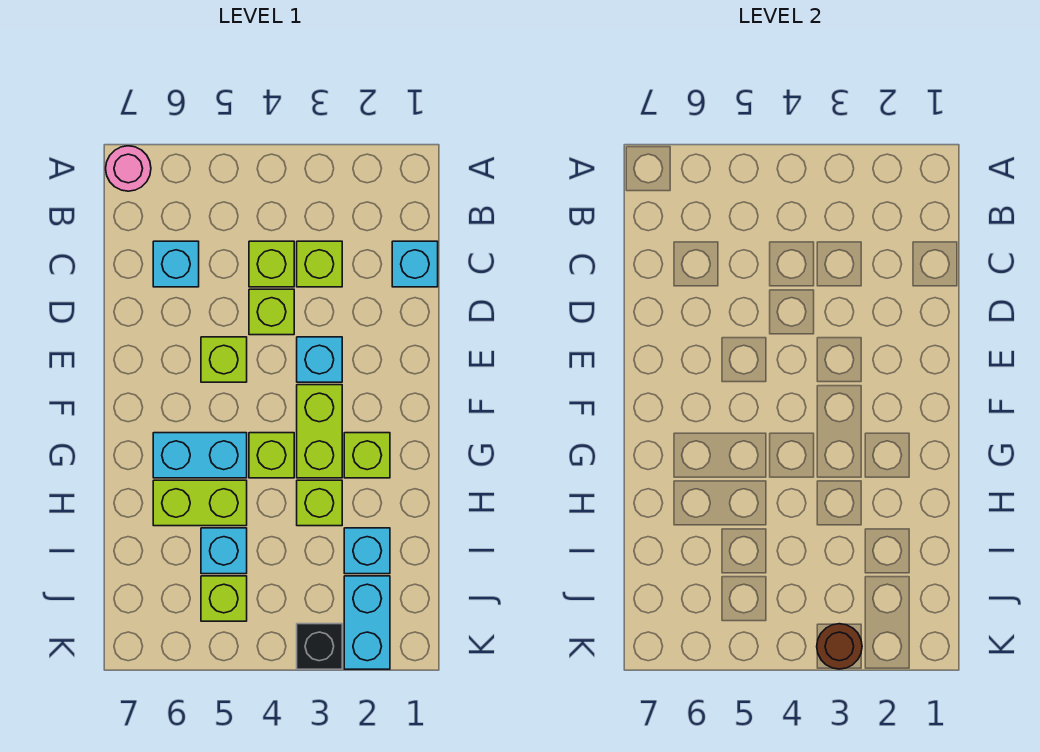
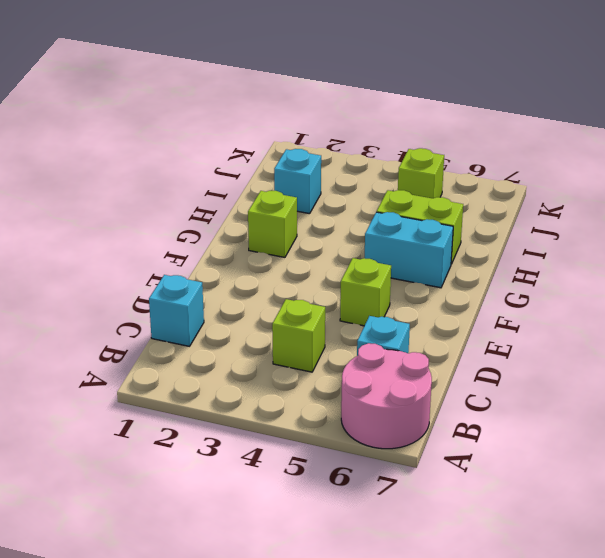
pink 2x2 round brick [341,343,432,449] -> pink 1x1 round brick [106,146,151,191]
none -> lime 1x1 brick [297,241,342,287]
none -> lime 1x1 brick [249,289,294,335]
none -> cyan 1x1 brick [297,337,342,382]

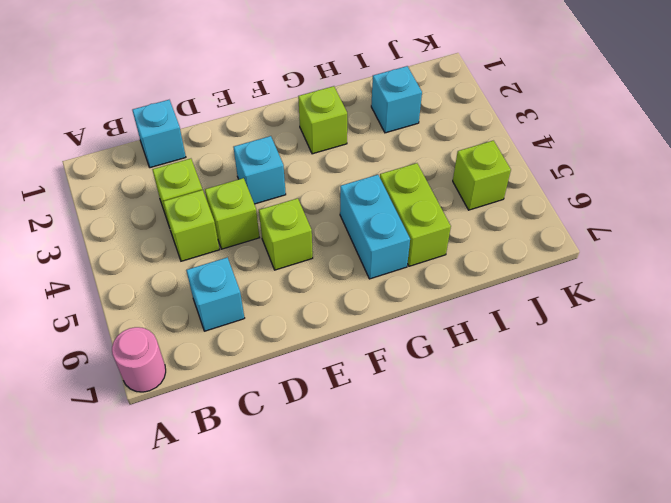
none -> lime 1x2 brick [297,385,342,478]
none -> lime 1x1 brick [249,433,294,478]
none -> lime 1x1 brick [297,480,342,526]

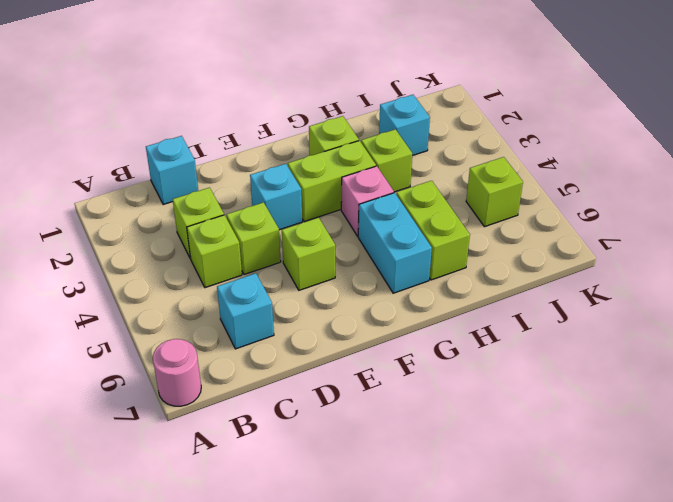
pink 1x1 brick [341,166,394,236] -> lime 1x1 brick [249,433,294,478]
none -> cyan 1x1 brick [201,528,247,574]
none -> cyan 1x2 brick [344,576,390,669]
none -> black 1x1 brick [297,624,342,669]

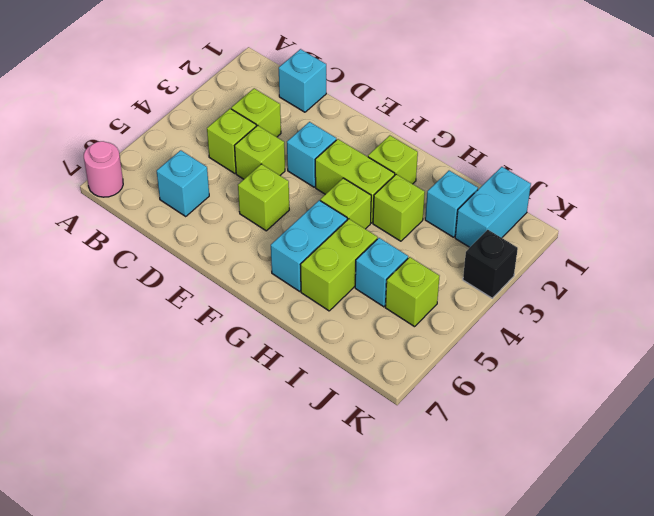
cyan 1x2 brick [455,167,531,247] -> cyan 1x2 brick turned to [344,576,390,669]
none -> brown 1x1 round brick [817,624,862,669]

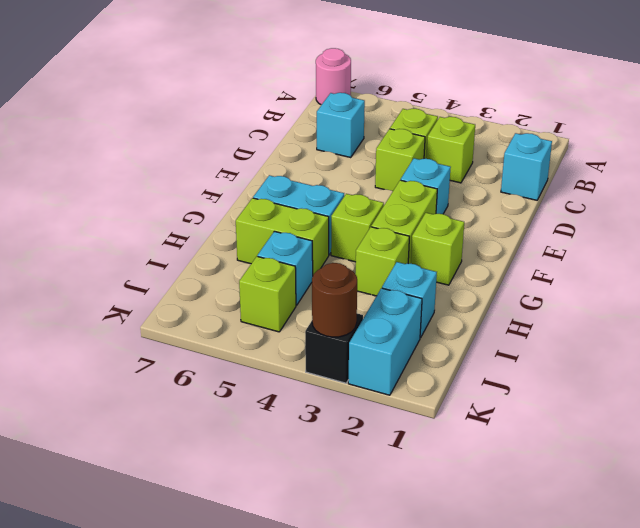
none -> lime 1x1 brick [201,337,247,382]

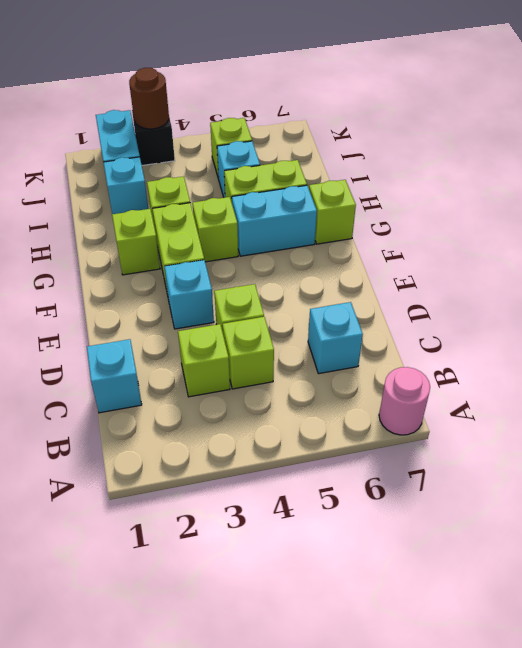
lime 1x1 brick [309,180,356,244] -> lime 1x1 brick moved to [201,337,247,382]

